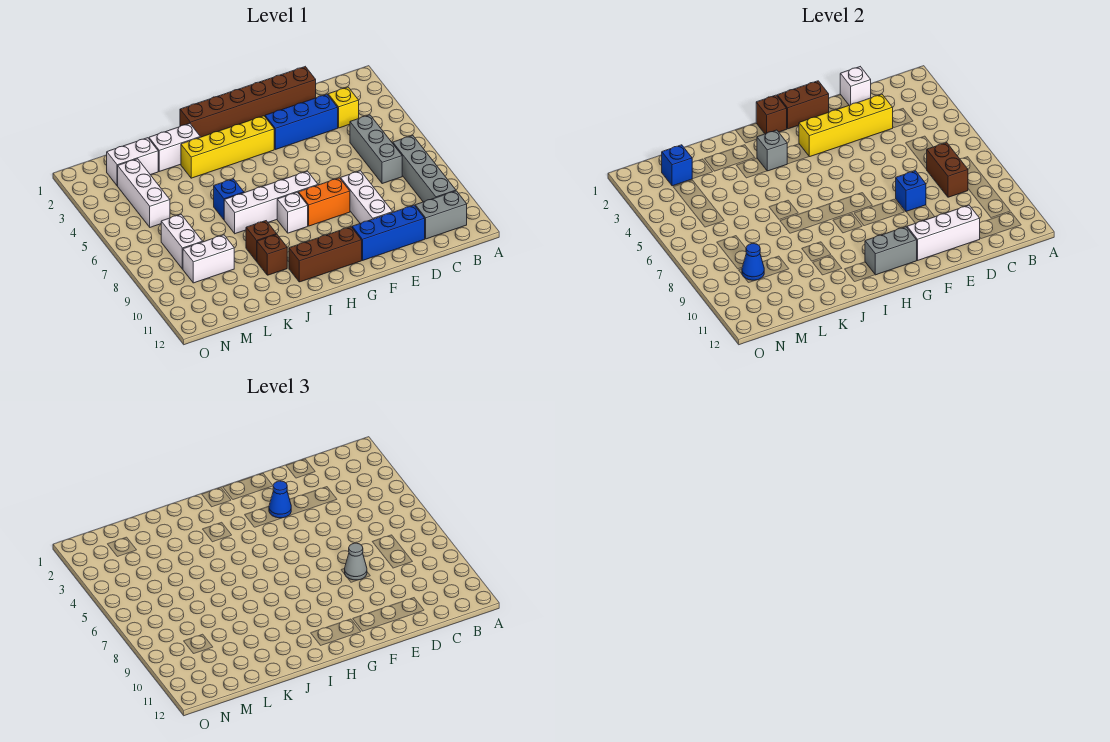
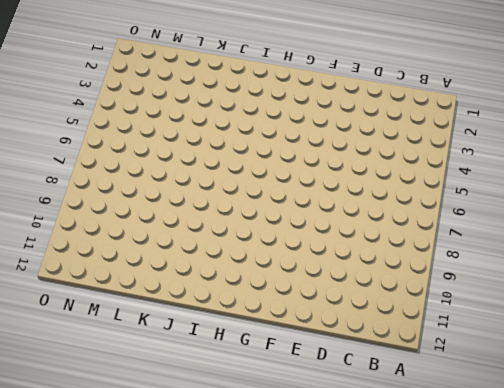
none -> grey 1x4 brick [393,135,456,202]
none -> grey 1x2 brick [415,191,467,239]
none -> yellow 1x1 brick [328,87,359,128]
none -> grey 1x3 brick [350,115,402,184]

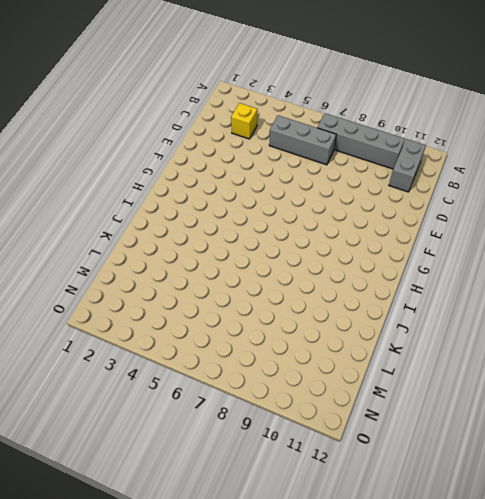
none -> brown 1x6 brick [180,67,316,137]
none -> blue 1x3 brick [265,94,338,150]
none -> blue 1x3 brick [352,205,425,260]
none -> white 1x3 brick [341,171,393,223]

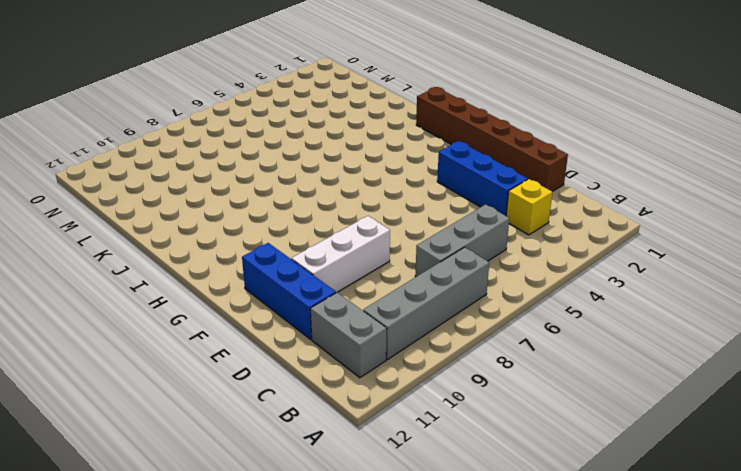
none -> orange 1x2 brick [298,178,350,226]
none -> yellow 1x4 brick [181,116,274,178]
none -> white 1x4 brick [224,171,318,234]
none -> brown 1x3 brick [289,227,362,282]

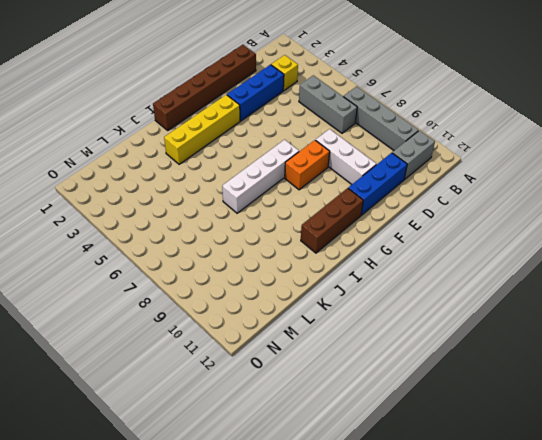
none -> white 1x1 brick [277,192,308,233]
none -> white 1x2 brick [149,123,200,171]
none -> blue 1x1 brick [214,179,244,220]
none -> brown 1x1 brick [246,221,277,261]

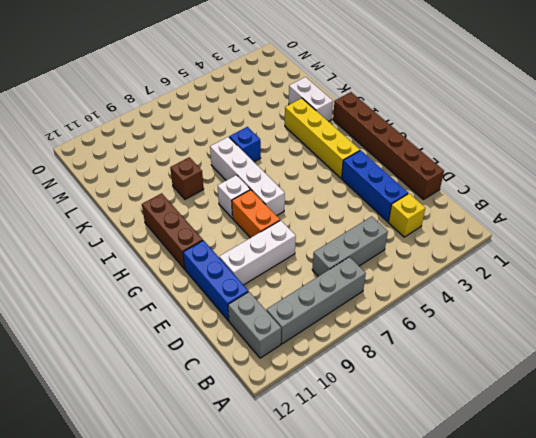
none -> brown 1x1 brick [257,234,287,275]
none -> white 1x2 brick [107,138,158,186]
none -> white 1x2 brick [183,235,234,283]
none -> white 1x3 brick [118,159,170,227]

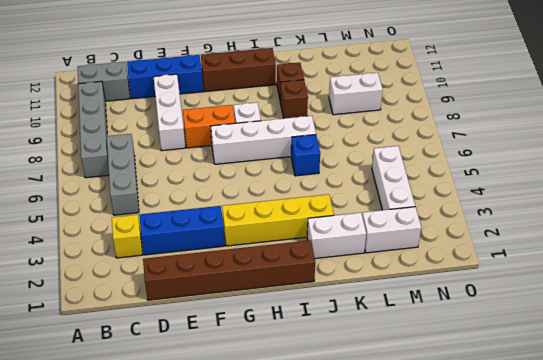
none -> white 1x2 brick [161,214,203,269]
none -> brown 1x2 brick [927,143,968,197]
none -> white 1x1 brick [840,67,871,105]
none -> yellow 1x4 brick [799,94,893,157]

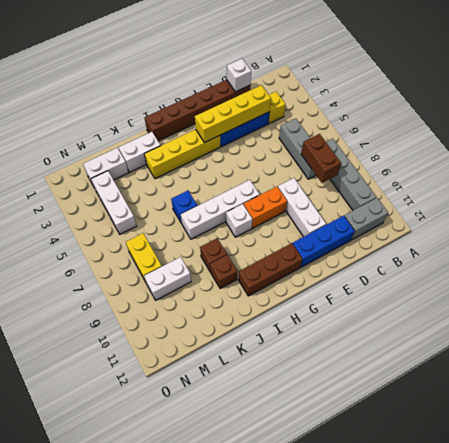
yellow 1x2 brick [126,233,162,282] -> white 1x2 brick [161,214,203,269]
none -> white 1x3 brick [907,205,980,260]
none -> blue 1x1 brick [896,171,926,211]
none -> brown 1x2 brick [777,81,829,129]
none -> grey 1x2 brick [865,227,917,275]

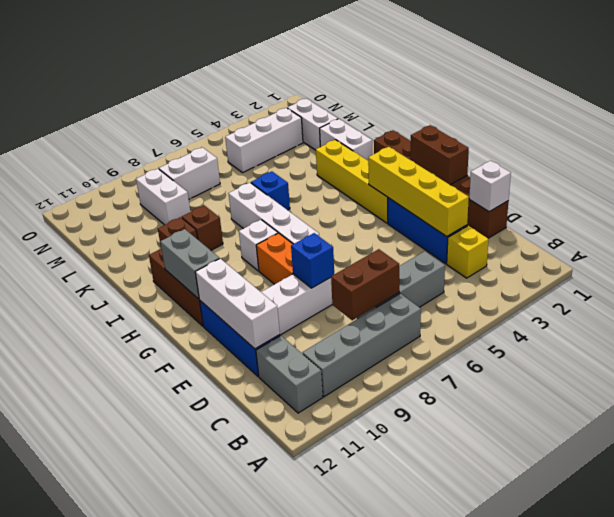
none -> brown 1x1 brick [756,95,787,134]
none -> grey 1x1 brick [757,130,787,171]
none -> blue 1x1 brick [662,145,692,186]
none -> blue 1x1 cone [742,244,764,281]

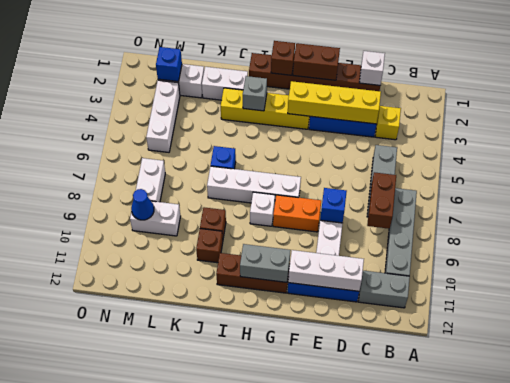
none -> grey 1x1 cone [345,543,367,580]
none -> blue 1x1 cone [269,481,291,518]

